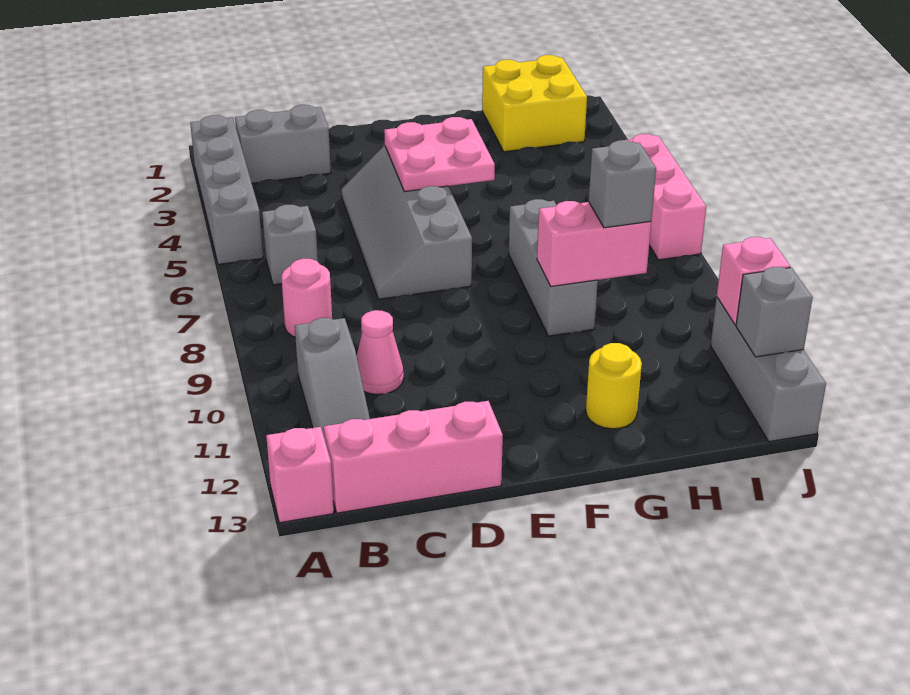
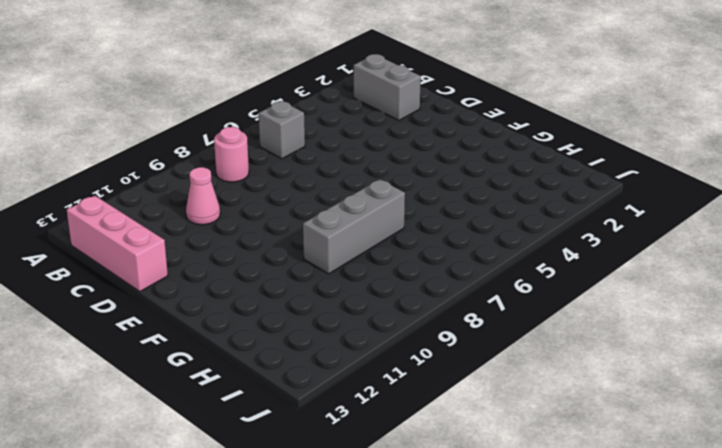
none -> grey 1x4 brick [190,115,263,264]
none -> pink 1x1 brick [266,427,334,523]
none -> grey 1x3 slope [295,318,370,436]

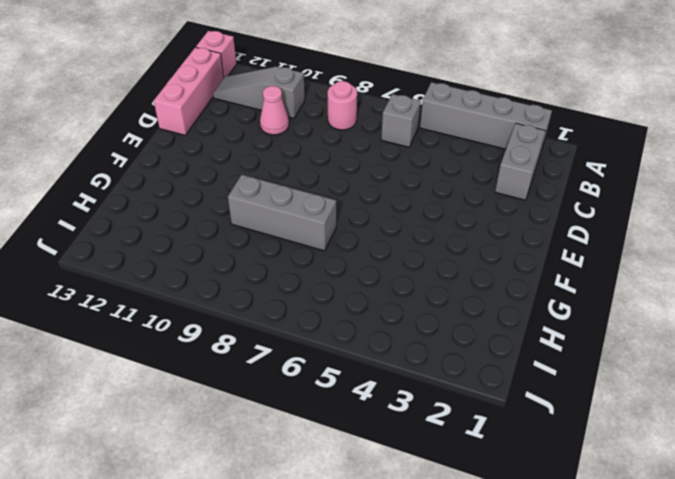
none -> grey 2x4 slope [341,146,472,299]
none -> yellow 1x1 round brick [586,343,642,429]
none -> yellow 2x2 brick [482,55,587,152]

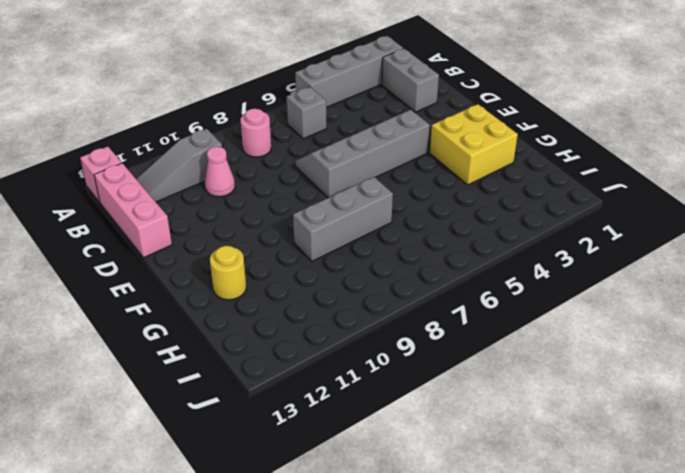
yellow 2x2 brick [430,104,518,185] -> yellow 2x2 brick moved to [482,55,587,152]
none -> pink 1x3 brick [628,134,706,260]
none -> grey 1x3 brick [711,297,826,442]
none -> pink 2x2 plate [384,117,495,192]

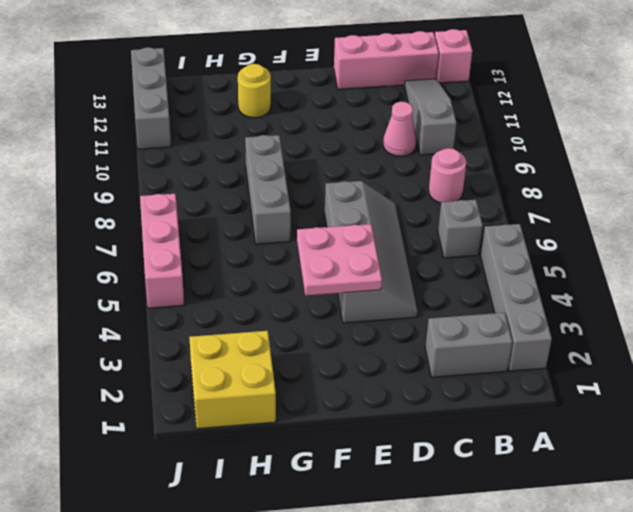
none -> pink 1x2 brick [537,201,651,287]
none -> pink 1x1 brick [717,237,790,325]
none -> grey 1x1 brick [736,267,813,357]

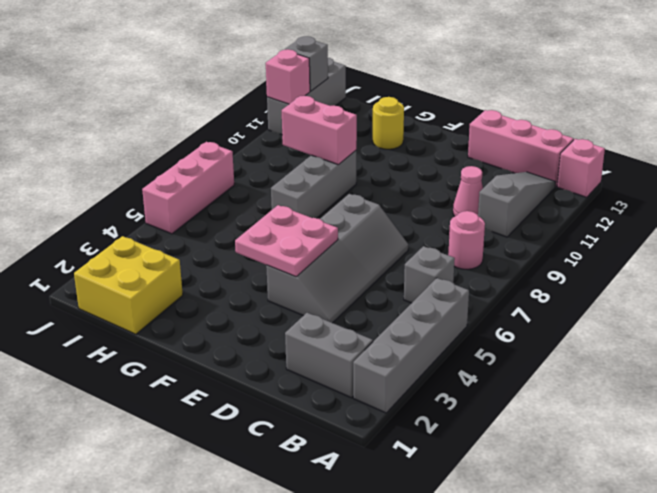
none -> grey 1x1 brick [589,140,656,228]

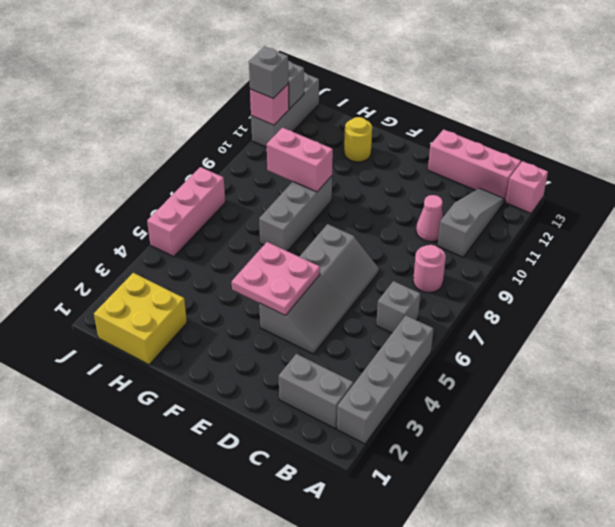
grey 1x1 brick [249,47,288,98] -> grey 1x1 brick moved to [589,140,656,228]

